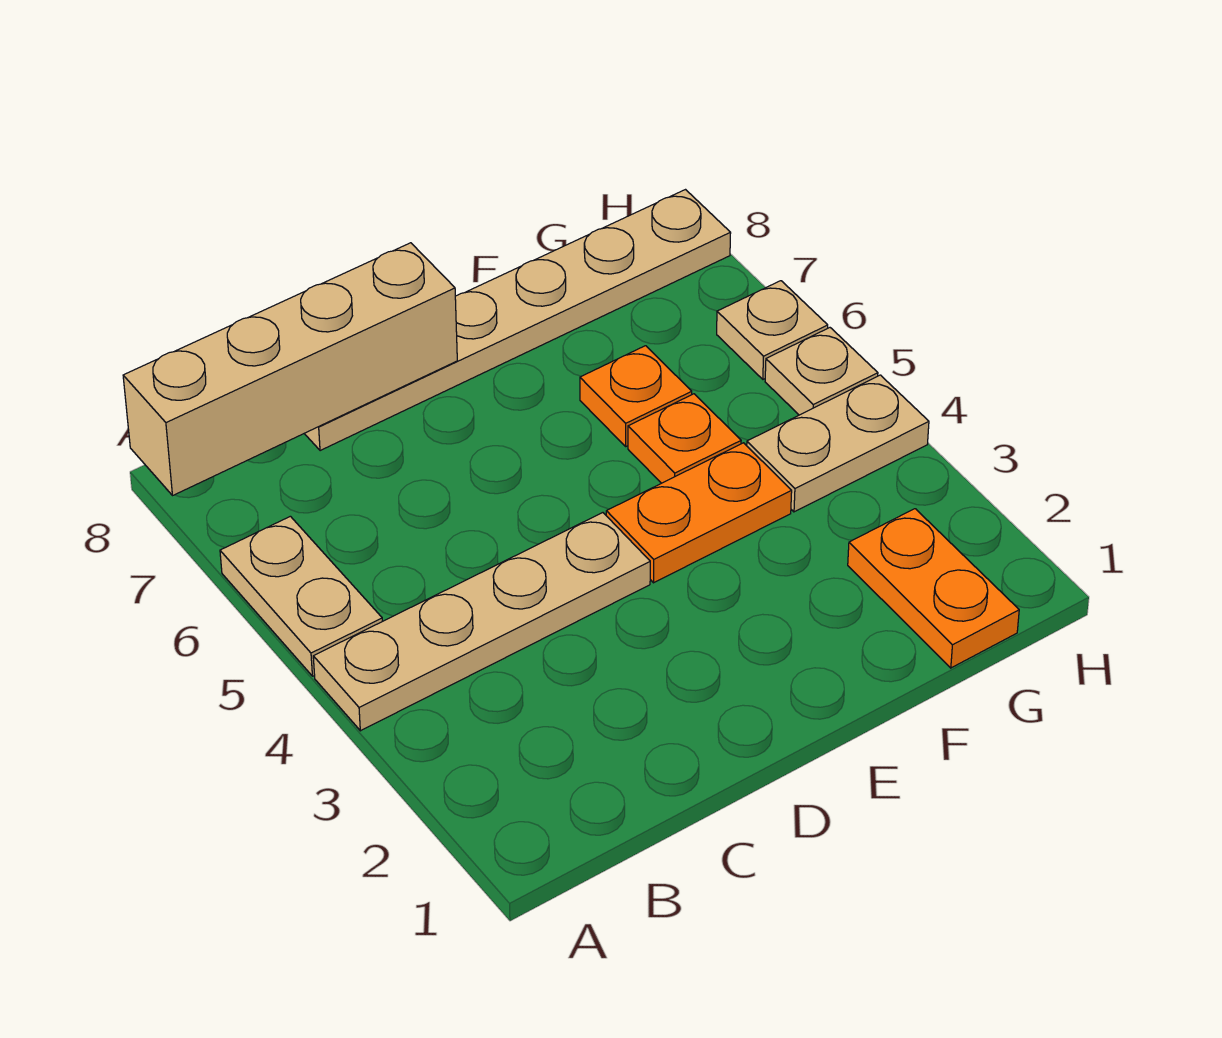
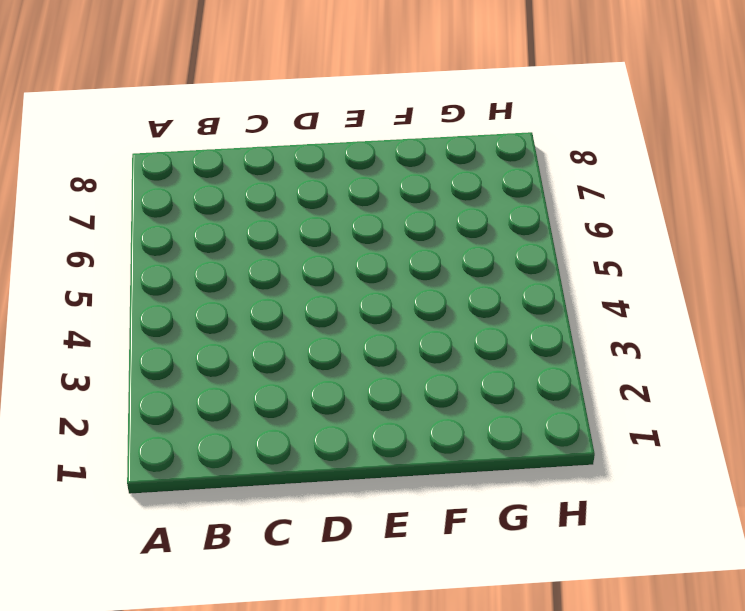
none -> tan 1x4 plate [313,513,650,731]
none -> tan 1x2 plate [220,516,382,676]

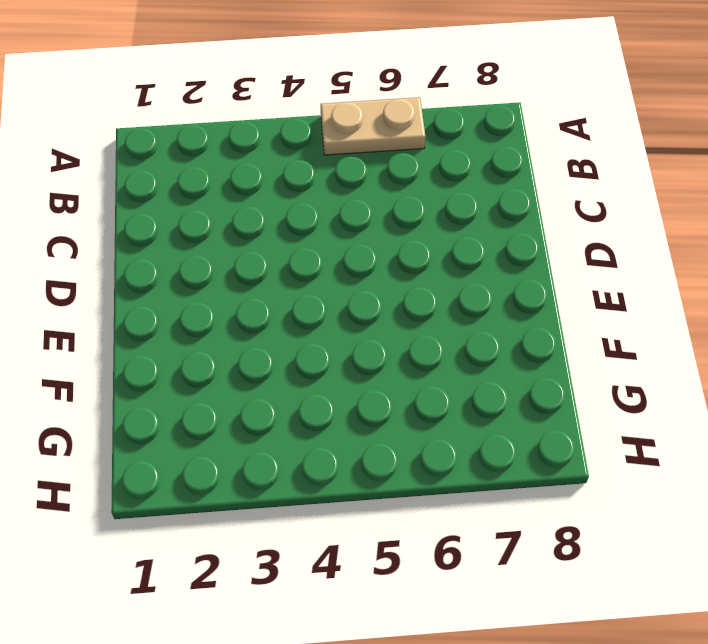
none -> tan 1x4 plate [313,513,650,731]
none -> tan 1x6 plate [304,190,731,451]

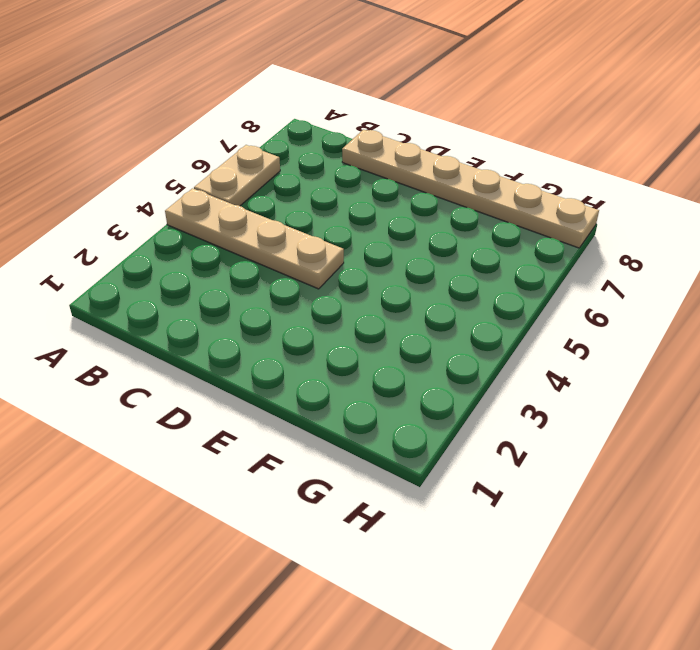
none -> orange 1x2 plate [606,443,792,583]
none -> orange 1x1 plate [628,394,741,483]

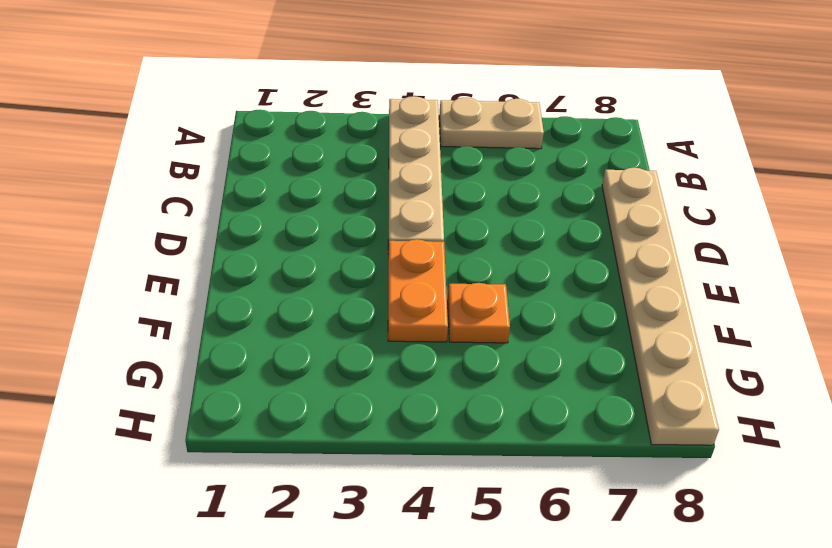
none -> orange 1x1 plate [580,346,692,446]
none -> orange 1x2 plate [848,509,1019,668]

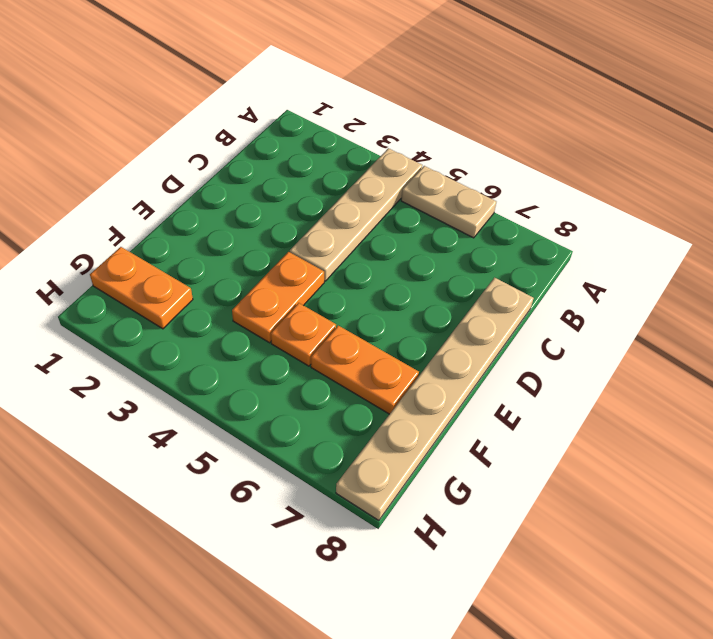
orange 1x2 plate [311,326,419,414] -> orange 1x1 plate [580,346,692,446]
none -> tan 1x2 plate [747,375,929,512]
none -> tan 1x1 plate [765,328,878,415]

